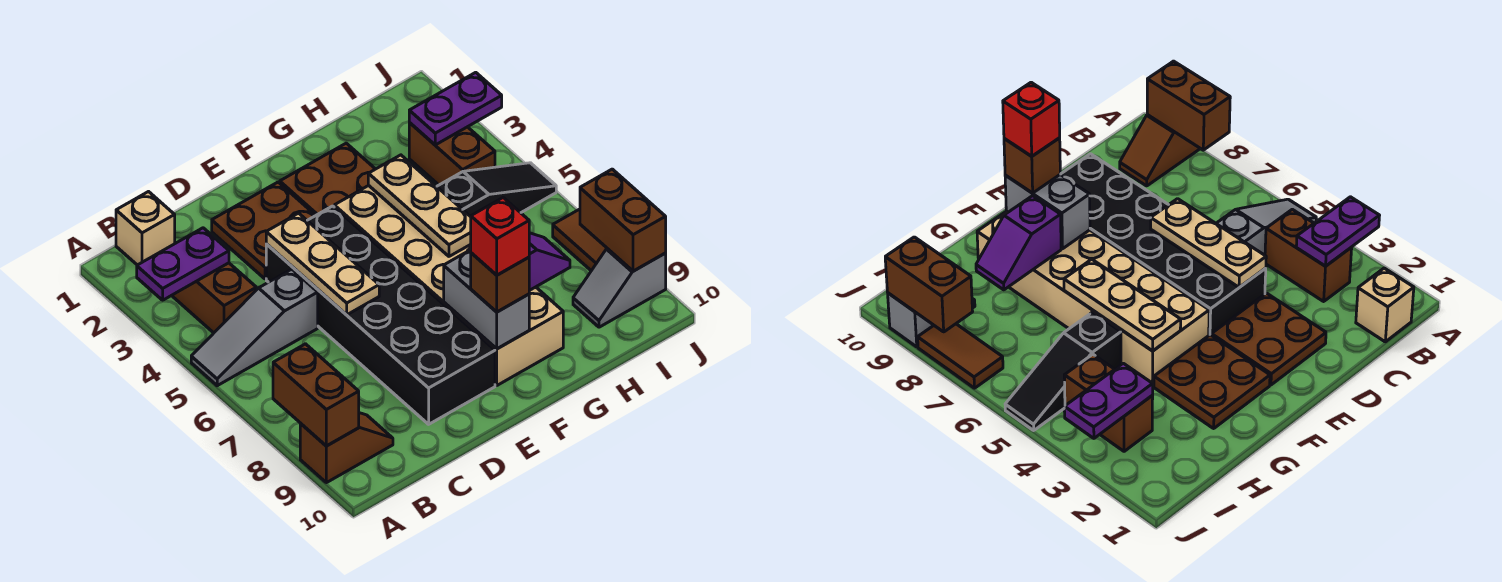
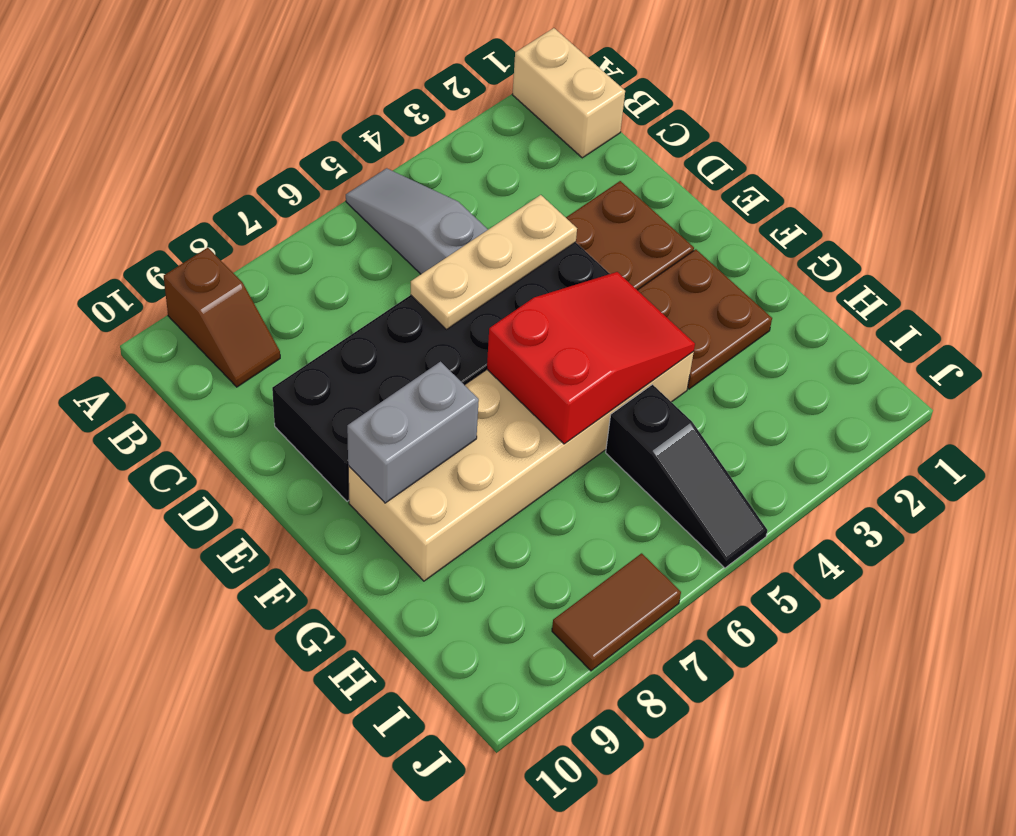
tan 1x2 brick [512,28,625,158] -> tan 1x1 brick [116,192,175,265]
red 2x3 slope [487,272,695,444] -> tan 1x3 plate [368,155,471,256]
none -> brown 1x2 brick [172,263,256,333]
none -> brown 1x2 brick [409,123,495,185]
none -> grey 1x2 slope [573,249,666,327]

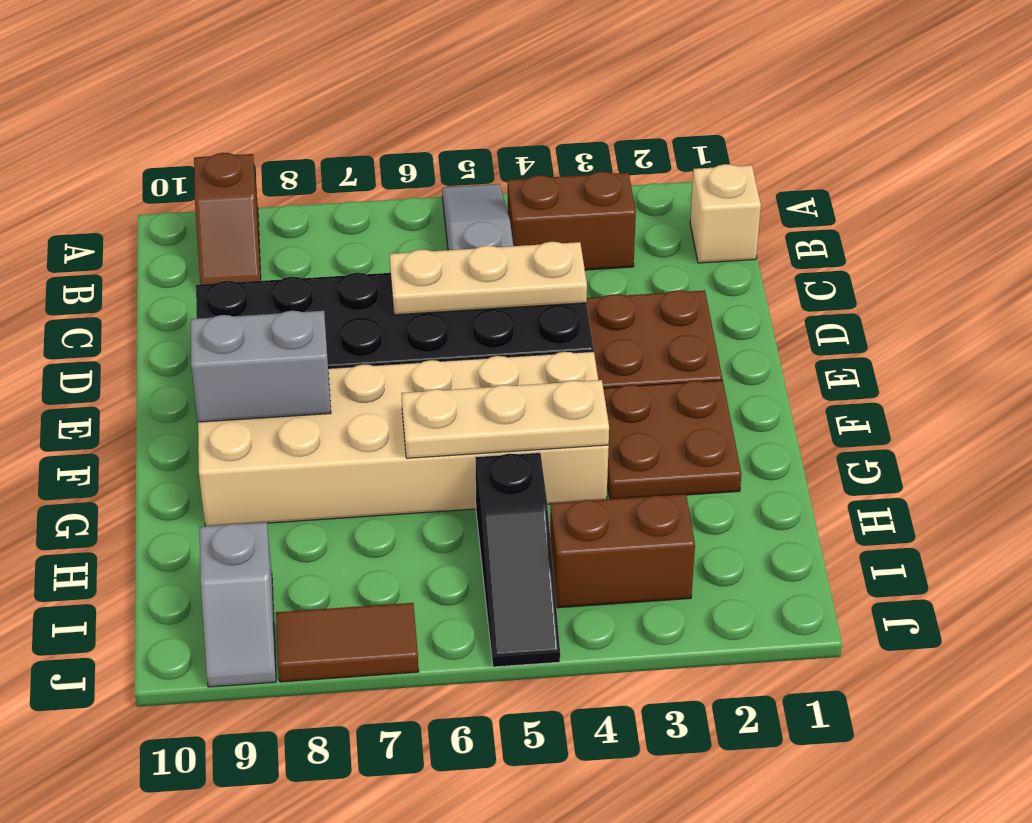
grey 1x2 slope [200,522,276,687] -> grey 1x2 slope turned to [573,249,666,327]
none -> purple 1x2 plate [137,228,229,300]
none -> brown 1x2 brick [273,344,359,446]
none -> purple 1x2 slope [529,233,570,291]

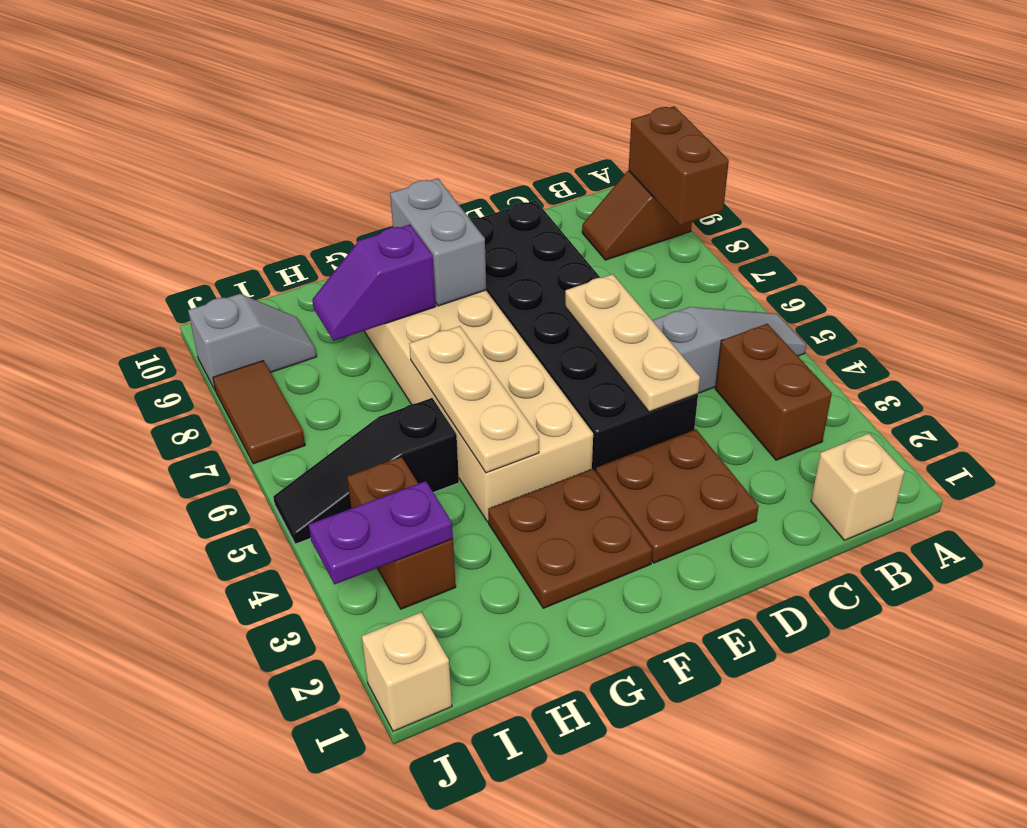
tan 1x1 brick [362,612,452,731] -> none
none -> purple 1x2 plate [137,228,229,300]
none -> brown 1x2 brick [580,169,666,271]
none -> brown 1x1 brick [471,253,529,312]

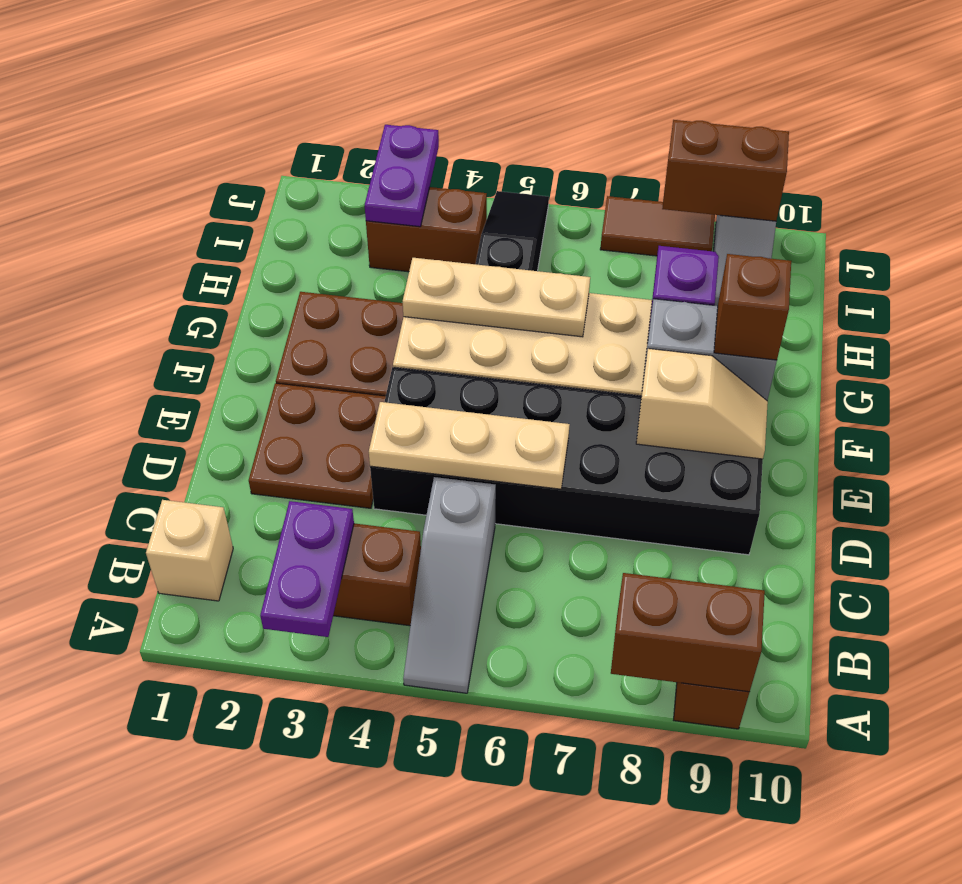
tan 1x2 slope [636,349,768,459] -> none
none -> red 1x1 brick [471,198,529,275]

